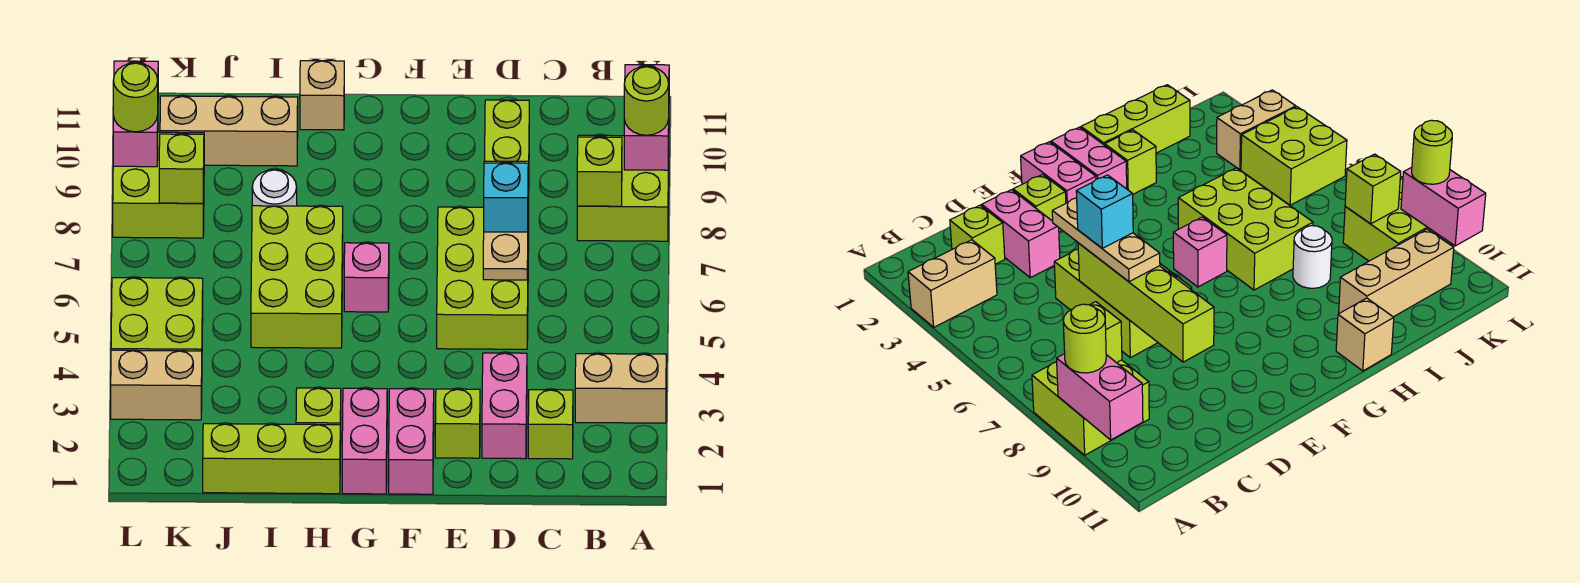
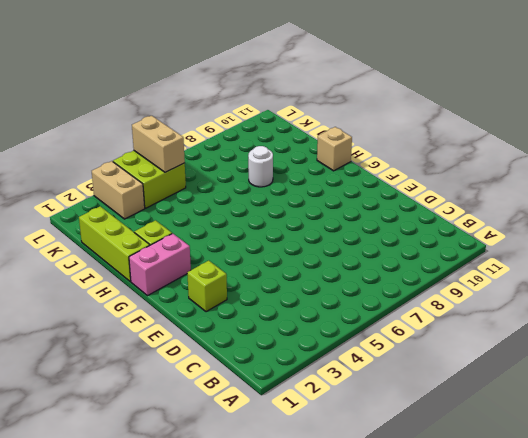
tan 1x2 brick [132,116,185,172] -> tan 1x2 brick moved to [575,354,666,423]
none -> lime 2x2 brick [577,135,669,241]
none -> lime 1x1 brick [528,390,573,459]
none -> pink 1x2 brick [482,353,527,459]

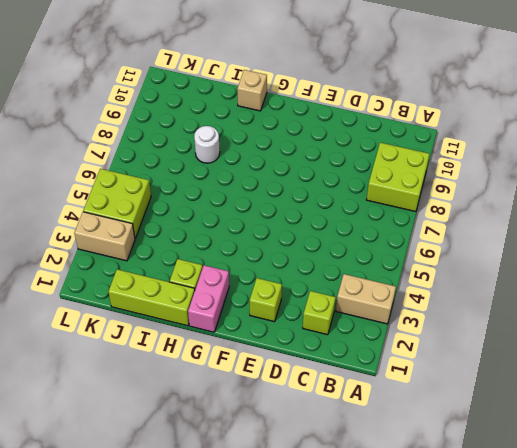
none -> pink 1x2 brick [482,353,527,459]
none -> lime 2x3 brick [437,207,529,349]
none -> pink 1x2 brick [389,389,434,494]

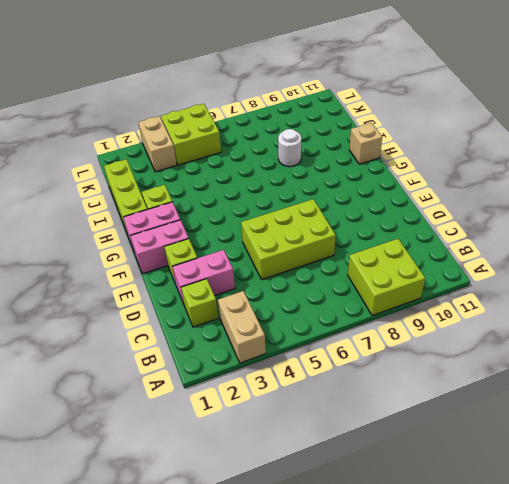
none -> pink 1x1 brick [344,243,389,312]
none -> lime 2x3 brick [251,206,343,348]
none -> tan 1x3 brick [160,96,298,166]

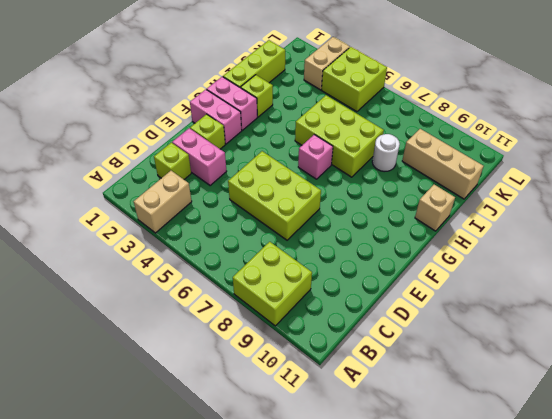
tan 1x3 brick [402,129,484,199] -> tan 1x3 brick turned to [160,96,298,166]
none -> lime 2x2 brick [113,132,204,238]
none -> pink 1x2 brick [624,65,669,170]
none -> lime 1x1 brick [577,137,622,206]

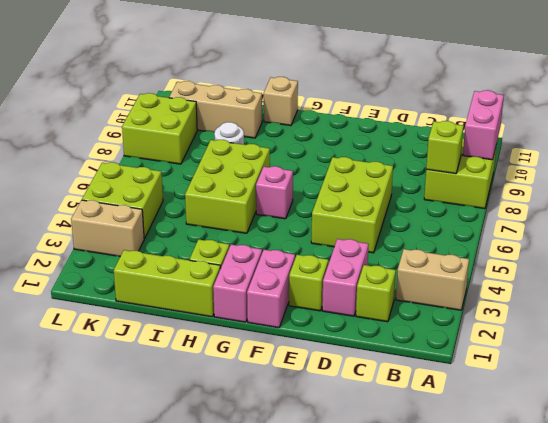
none -> lime 1x4 brick [485,100,529,278]
none -> lime 1x1 brick [159,134,204,203]
none -> pink 1x2 brick [113,61,158,167]

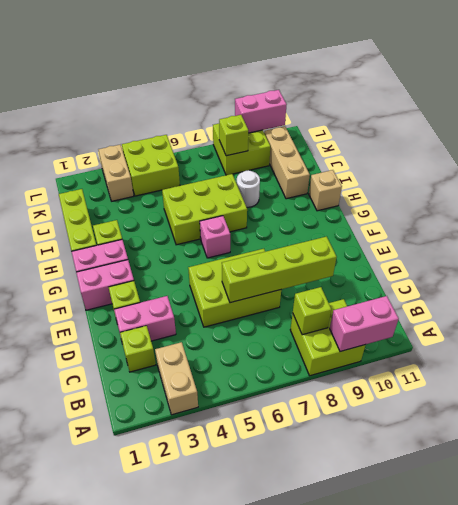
none -> lime 1x1 round brick [624,66,669,135]
none -> tan 1x3 plate [483,161,529,280]
none -> lime 1x1 round brick [113,63,158,132]

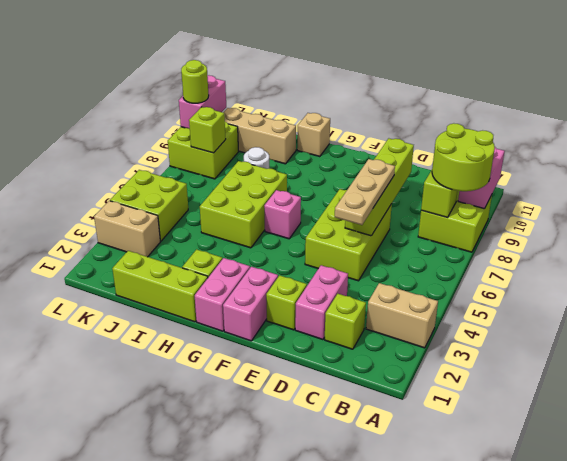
lime 2x2 round brick [432,123,495,191] -> lime 1x1 round brick [624,66,669,135]
none -> cyan 1x1 brick [484,163,528,232]

